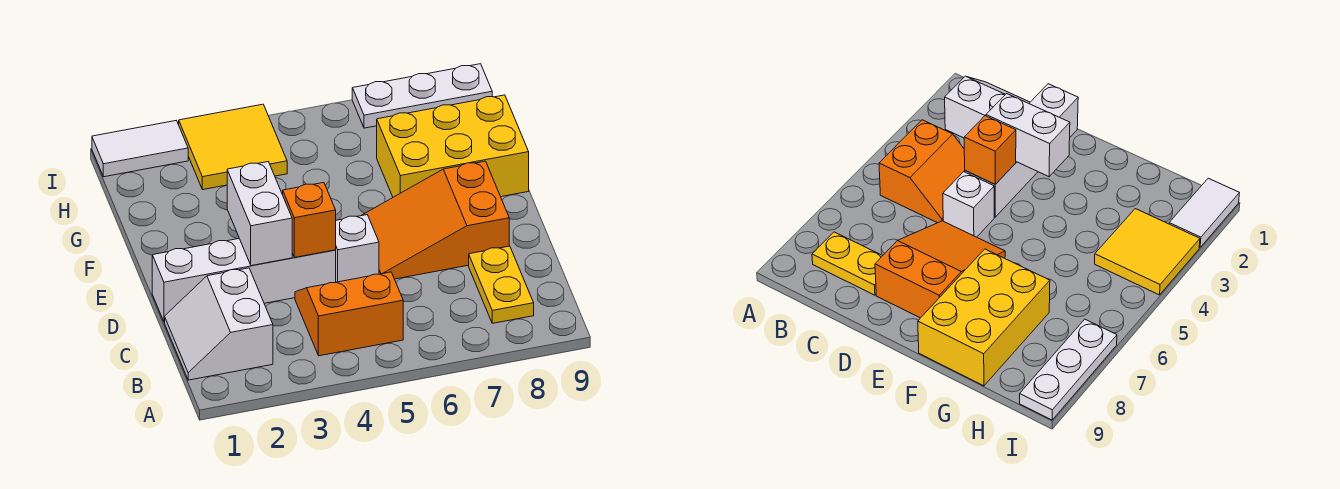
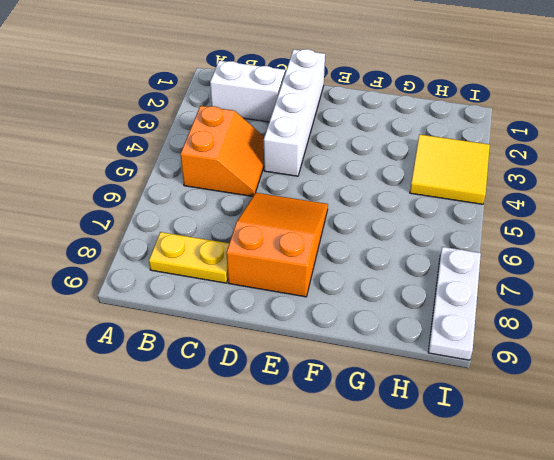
none -> white 1x1 brick [336,215,379,282]
none -> yellow 2x3 brick [377,95,529,197]
none -> white 1x2 tile [92,121,188,177]

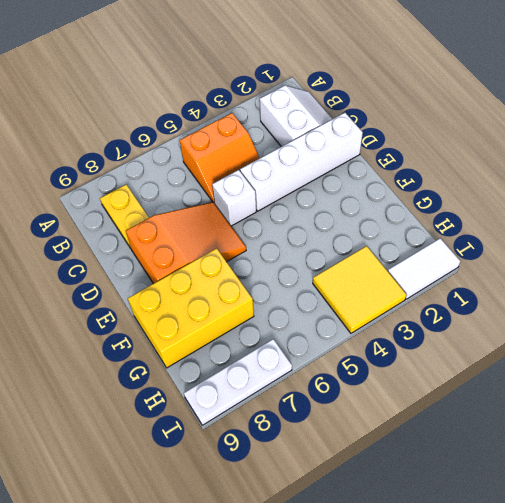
none -> white 1x2 brick [227,162,292,266]
none -> orange 1x1 brick [283,183,336,258]

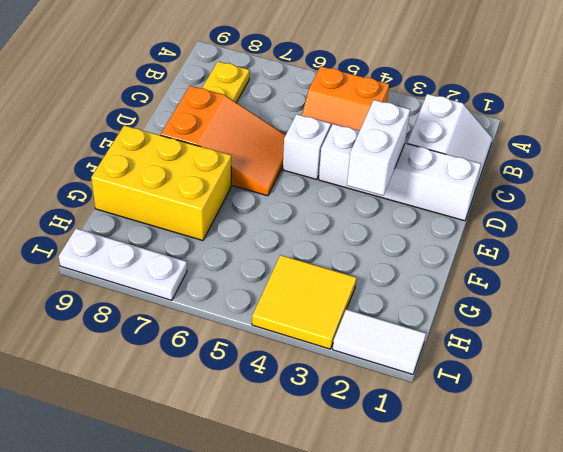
none -> orange 1x1 brick [283,183,336,258]

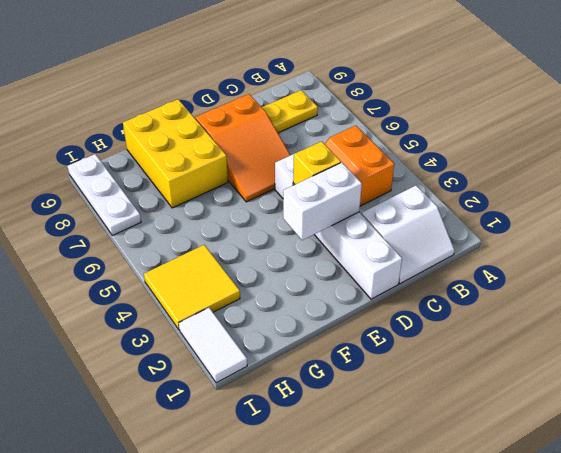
yellow 1x1 brick [293,141,341,184] -> orange 1x1 brick [283,183,336,258]

